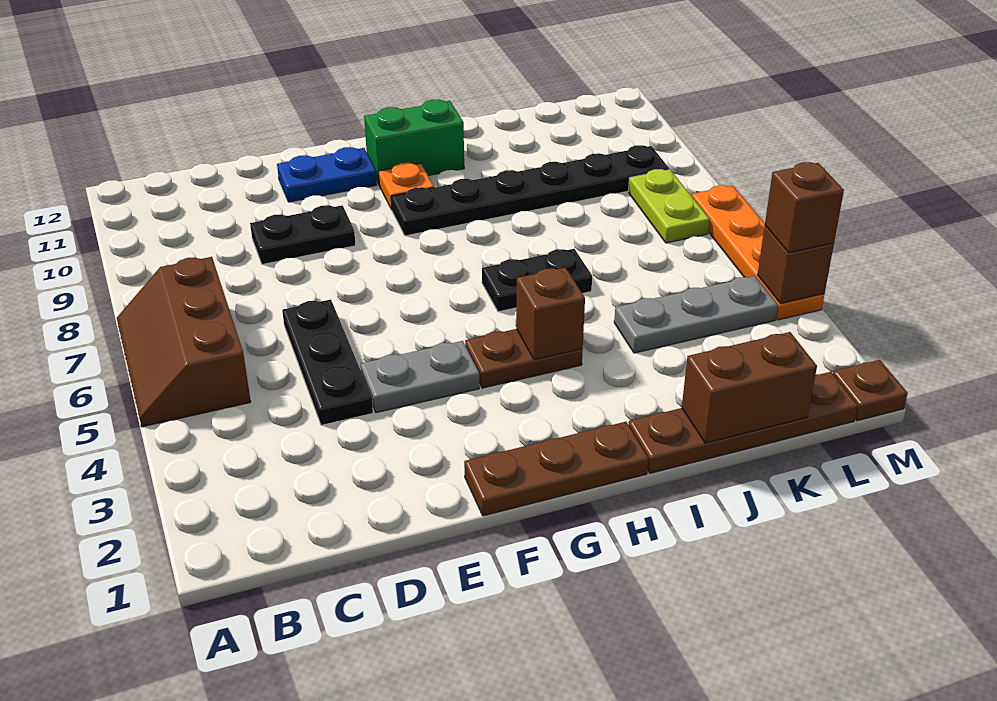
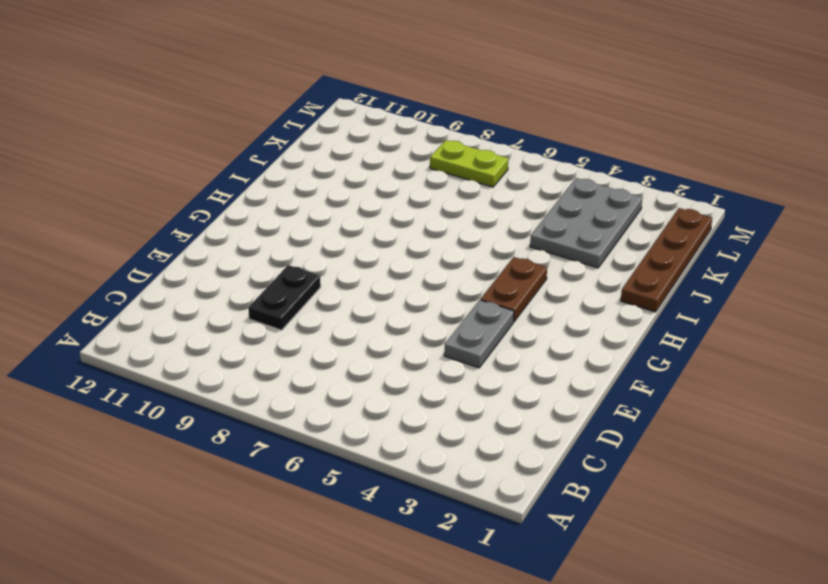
grey 2x3 plate [530,178,642,268] -> grey 1x3 plate [614,276,778,353]
none -> brown 2x3 slope [117,257,251,427]
none -> black 1x3 plate [282,299,373,425]
none -> blue 1x2 plate [277,147,377,202]

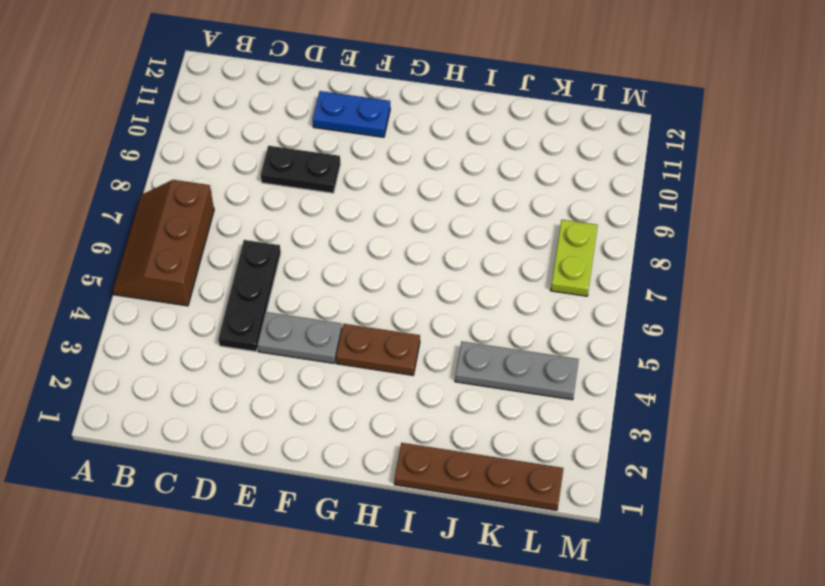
none -> brown 1x3 plate [464,422,649,516]
none -> black 1x6 plate [391,145,669,236]
none -> orange 1x1 plate [378,163,434,210]

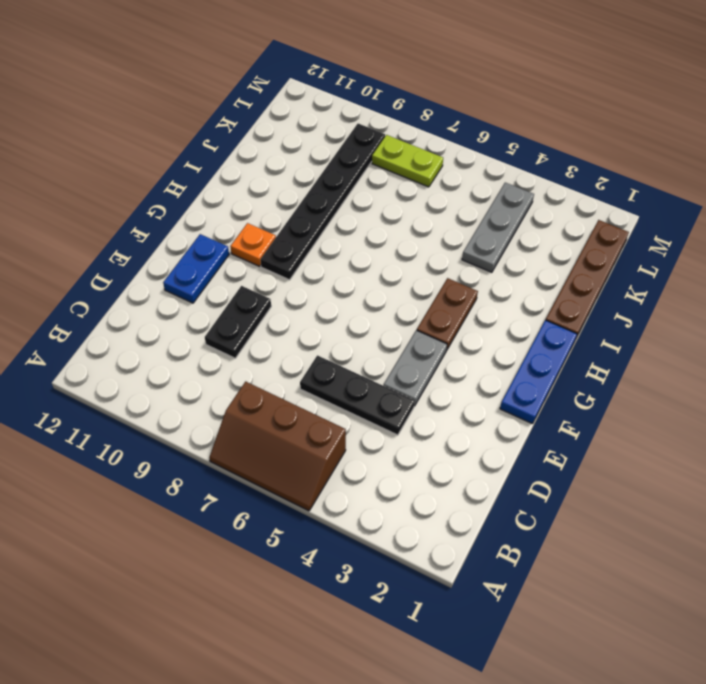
blue 1x3 plate [500,320,577,424] -> brown 1x3 plate [464,422,649,516]
none -> green 1x2 brick [364,99,464,184]
none -> black 1x2 plate [482,249,592,312]
none -> brown 1x1 plate [833,360,908,421]

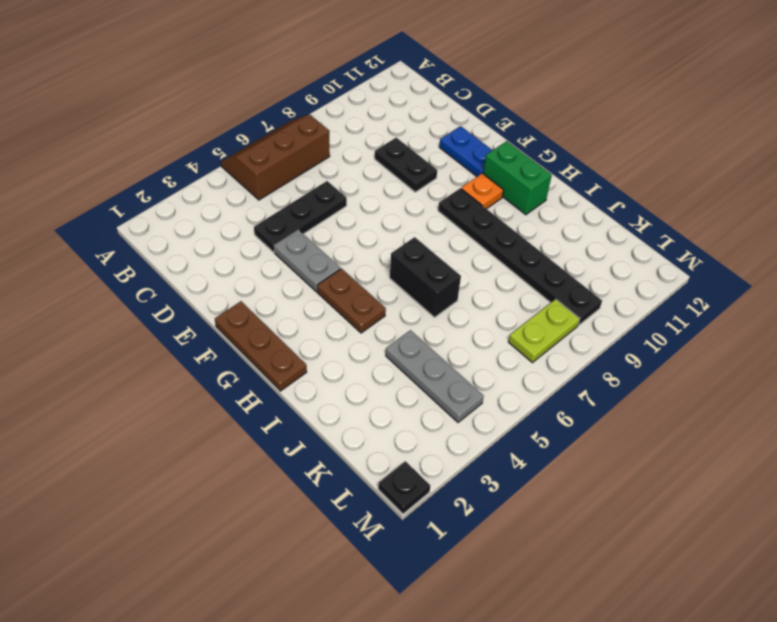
black 1x2 brick [390,237,461,317] -> black 1x2 plate [482,249,592,312]
black 1x1 plate [378,461,430,514] -> brown 1x1 plate [833,360,908,421]
none -> brown 1x4 plate [629,372,858,473]
none -> orange 1x4 plate [692,185,824,320]
none -> brown 1x1 brick [516,267,585,360]

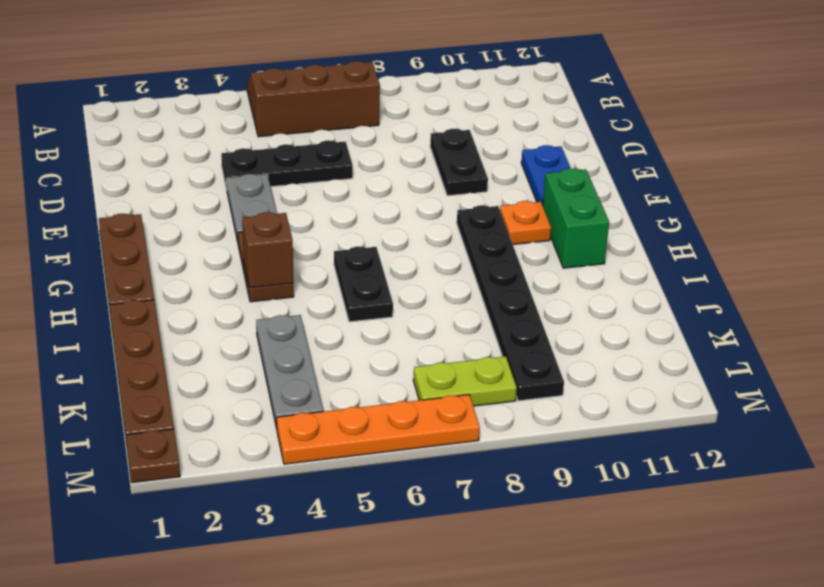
none -> brown 1x2 brick [682,332,817,443]
none -> brown 1x1 brick [757,226,834,304]
none -> brown 1x1 brick [765,162,844,253]

